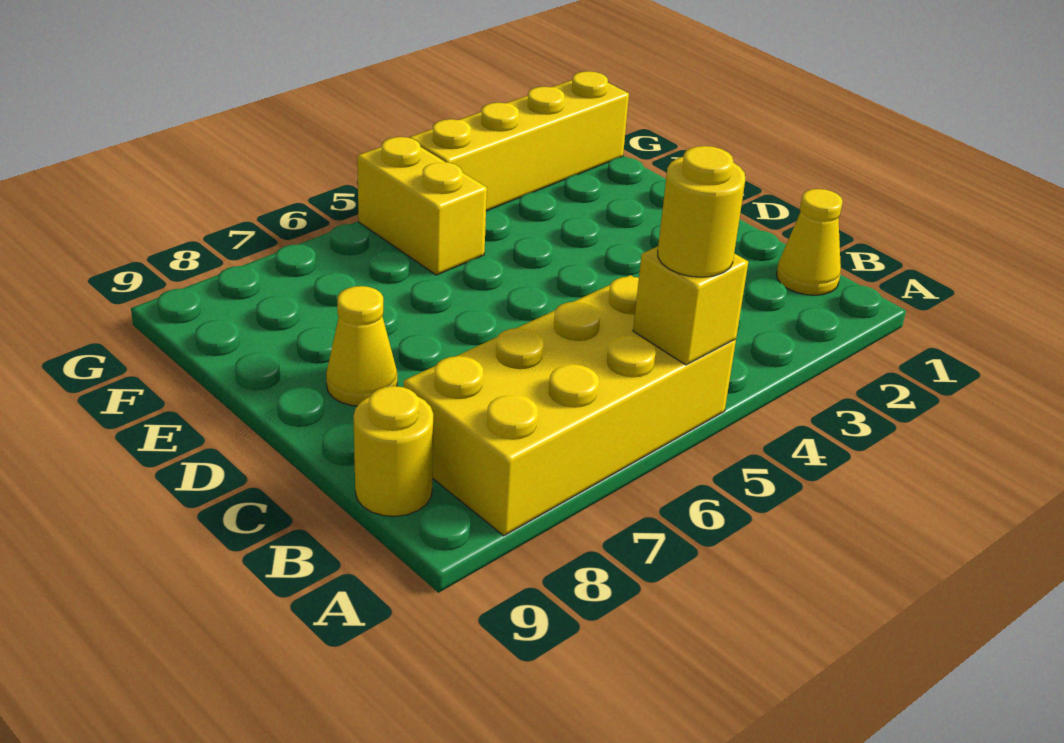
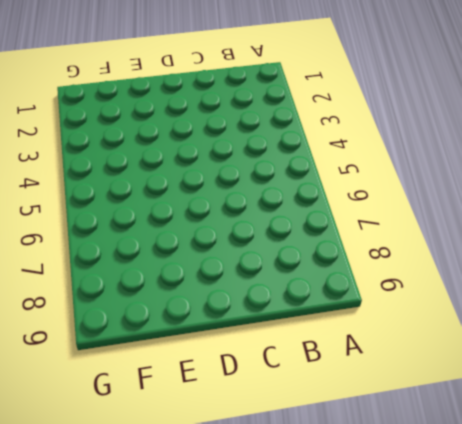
none -> yellow 2x4 brick [404,275,736,536]
none -> yellow 1x1 cone [777,189,843,295]

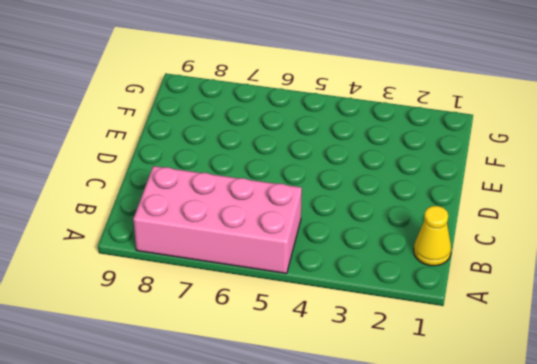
pink 2x4 brick [133,166,302,274] -> yellow 2x4 brick [404,275,736,536]
none -> yellow 1x1 round brick [353,386,433,516]
none -> yellow 1x1 cone [326,286,397,406]

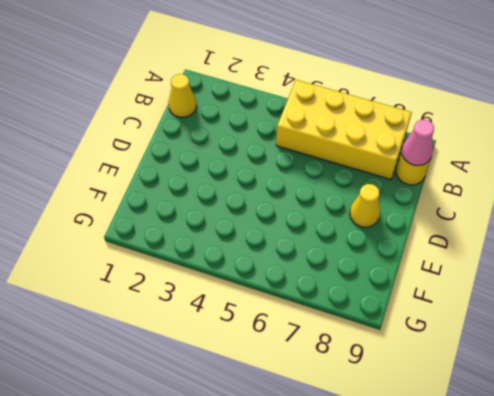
pink 1x1 cone [402,120,434,166] -> none
none -> yellow 1x2 brick [357,137,487,275]
none -> yellow 1x4 brick [409,71,629,211]

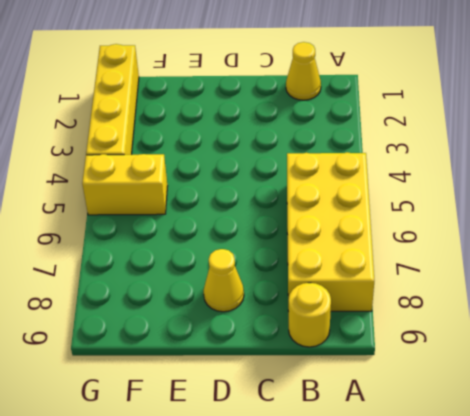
none -> yellow 1x1 brick [633,246,748,365]
none -> yellow 1x1 round brick [658,146,745,277]

